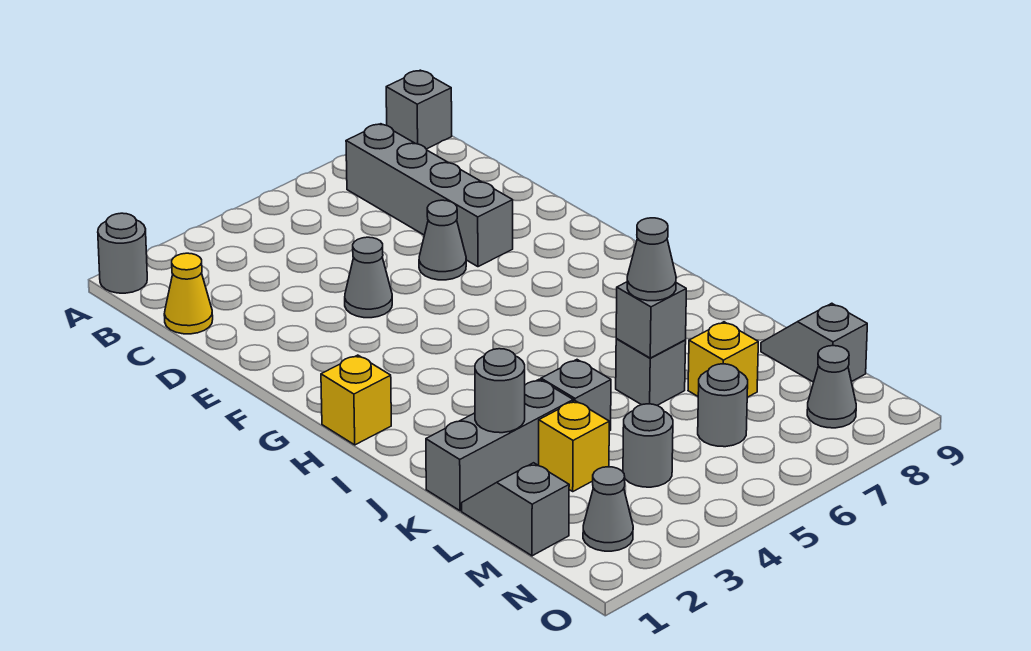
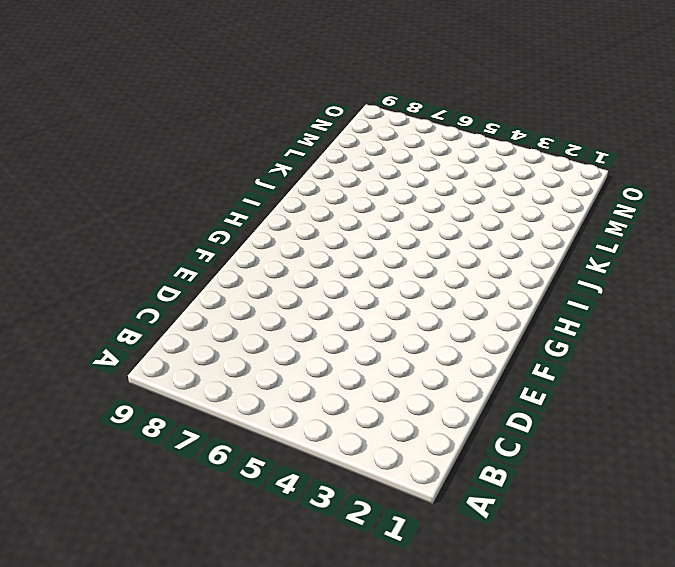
none -> grey 1x1 round brick [98,213,147,293]
none -> grey 1x1 brick [386,70,452,149]
none -> grey 1x4 brick [346,124,513,267]

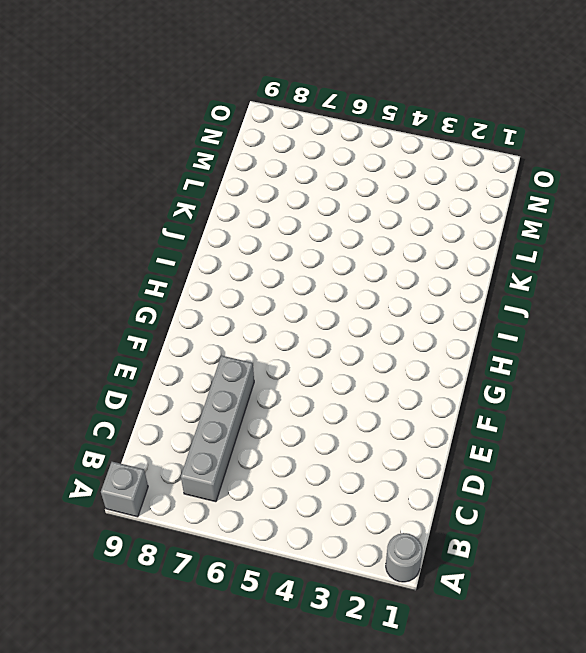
none -> yellow 1x1 cone [164,253,213,334]
none -> grey 1x1 cone [345,237,392,318]
none -> grey 1x1 cone [419,200,466,280]

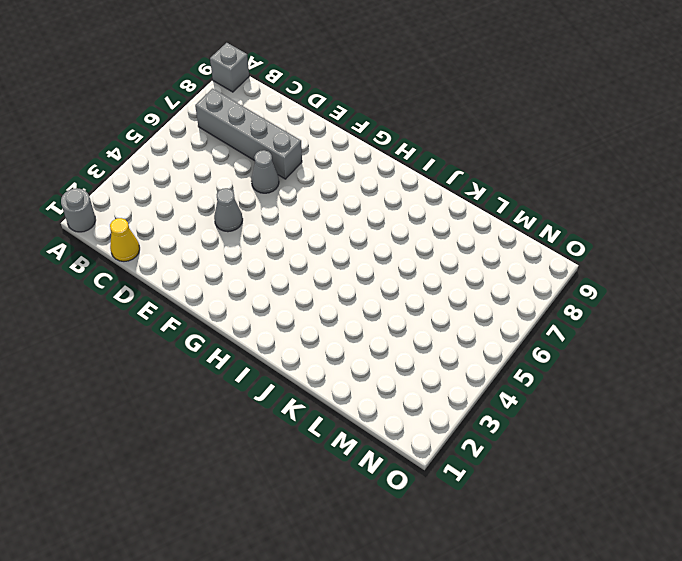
none -> yellow 1x1 brick [321,355,391,445]
none -> grey 1x3 brick [426,379,573,511]
none -> grey 1x1 brick [541,360,611,431]

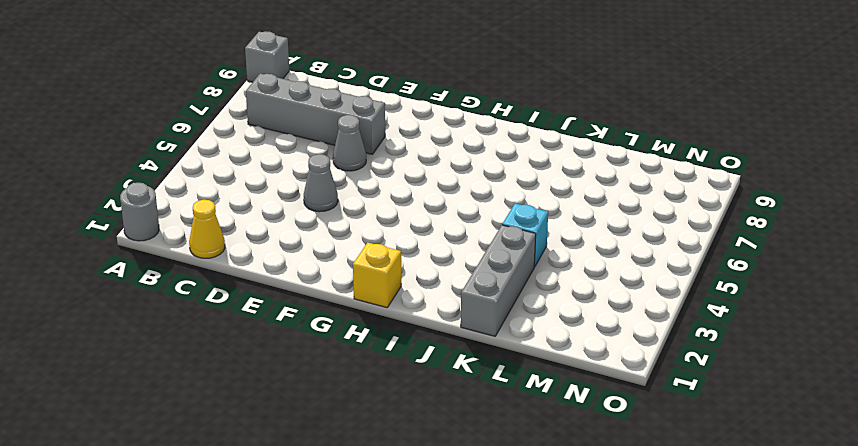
cyan 1x1 brick [502,204,548,267] -> grey 1x1 brick [541,360,611,431]
none -> grey 1x1 brick [616,339,686,405]
none -> grey 1x2 slope [462,463,569,556]
none -> yellow 1x1 brick [539,401,609,491]

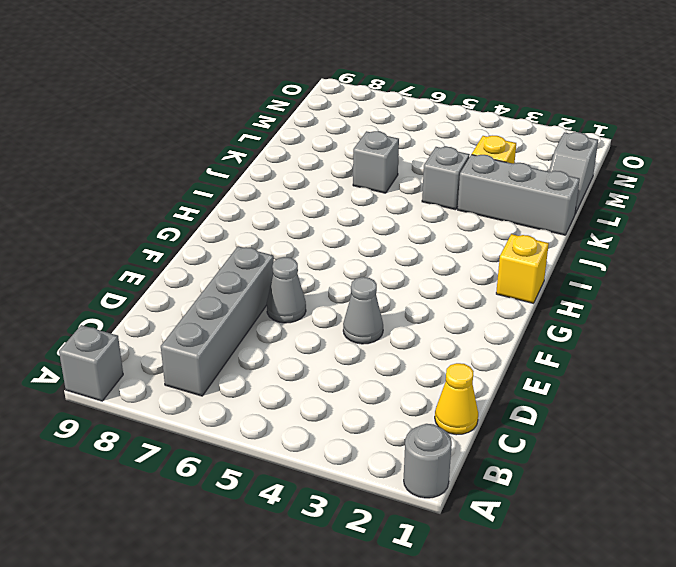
none -> yellow 1x1 brick [688,322,758,397]
none -> grey 1x2 slope [761,303,867,382]
none -> grey 1x1 round brick [623,404,673,487]

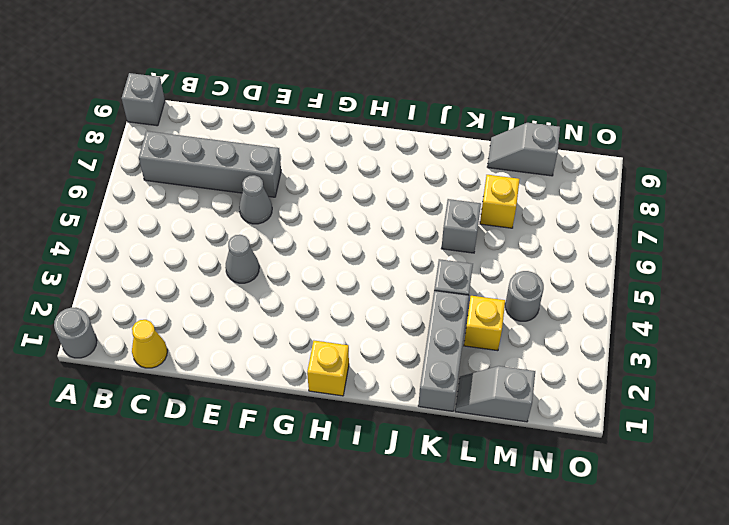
none -> grey 1x1 round brick [698,364,748,447]
none -> grey 1x1 cone [583,467,633,551]
none -> grey 1x1 cone [807,346,856,428]

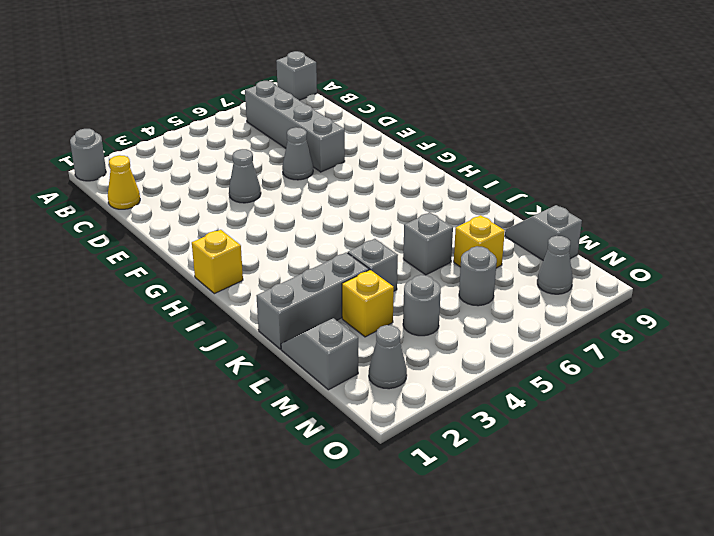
none -> grey 1x1 round brick [475,349,525,433]
none -> grey 1x1 brick [616,282,686,358]
none -> grey 1x1 cone [627,218,676,301]

